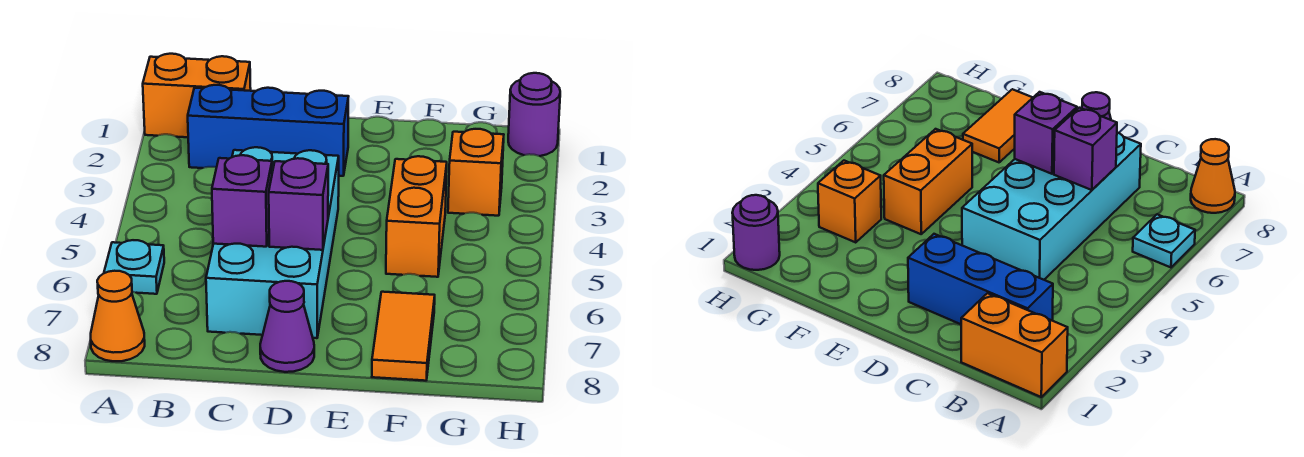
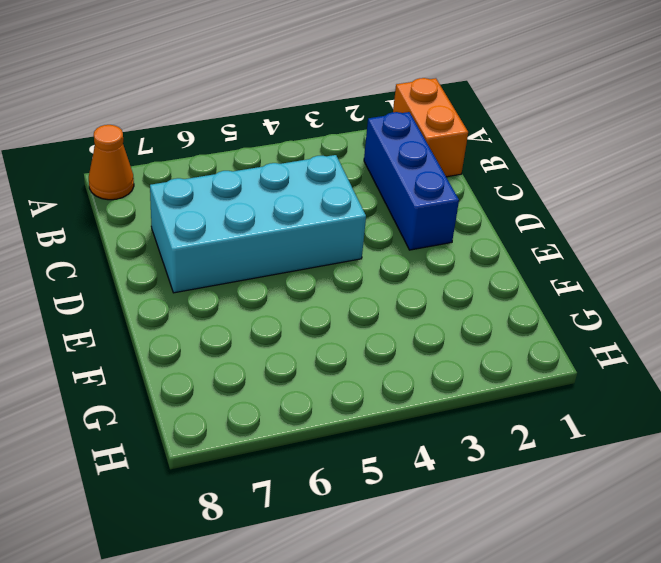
none -> cyan 1x1 plate [104,240,164,294]
none -> purple 1x1 cone [260,281,314,372]
none -> orange 1x2 brick [386,156,447,277]

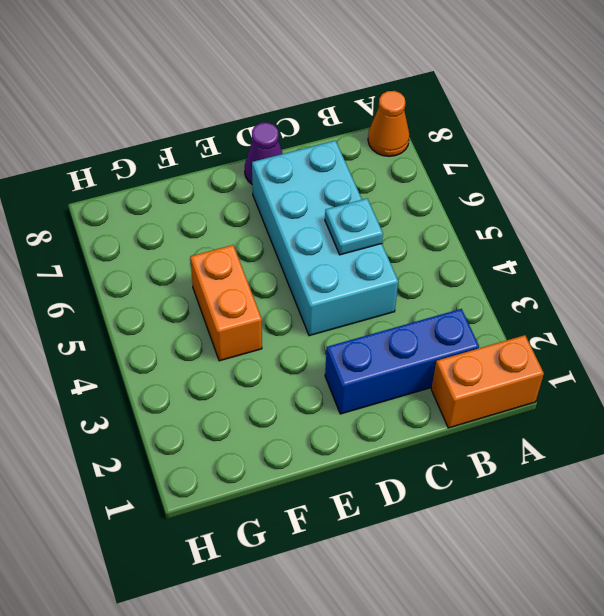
cyan 1x1 plate [325,199,383,255] -> cyan 1x1 plate moved to [104,240,164,294]
none -> orange 1x2 tile [372,292,435,381]
none -> orange 1x1 brick [448,129,504,216]
none -> purple 1x1 round brick [508,73,560,156]

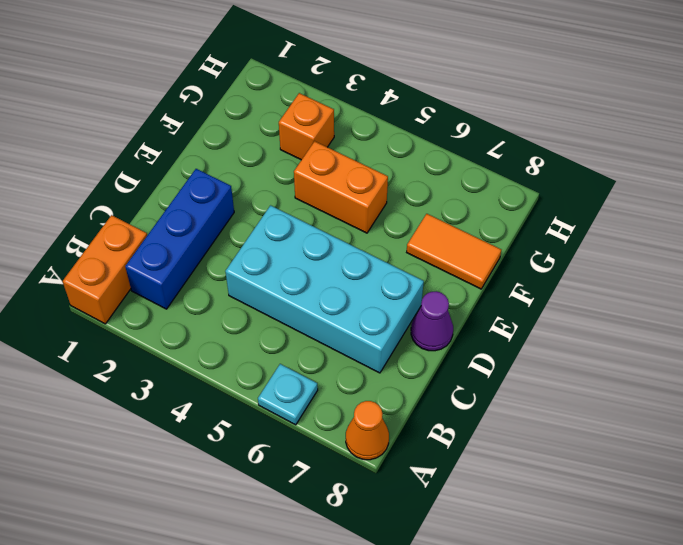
none -> purple 1x1 round brick [508,73,560,156]
none -> purple 1x1 brick [212,155,272,247]
none -> purple 1x1 brick [269,158,328,250]

